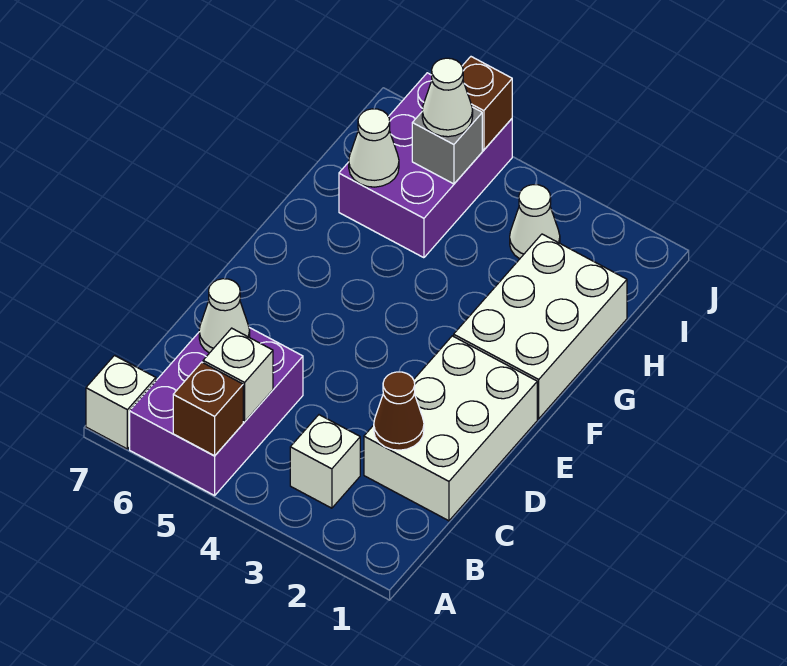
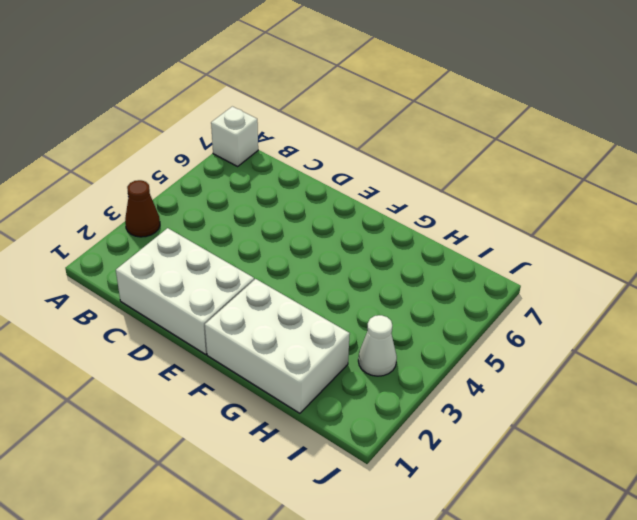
brown 1x1 cone [125,180,160,237] -> brown 1x1 cone moved to [374,372,424,450]
none -> purple 2x3 brick [130,328,303,496]
none -> white 1x1 brick [290,415,360,508]
none -> purple 2x3 brick [339,73,512,258]

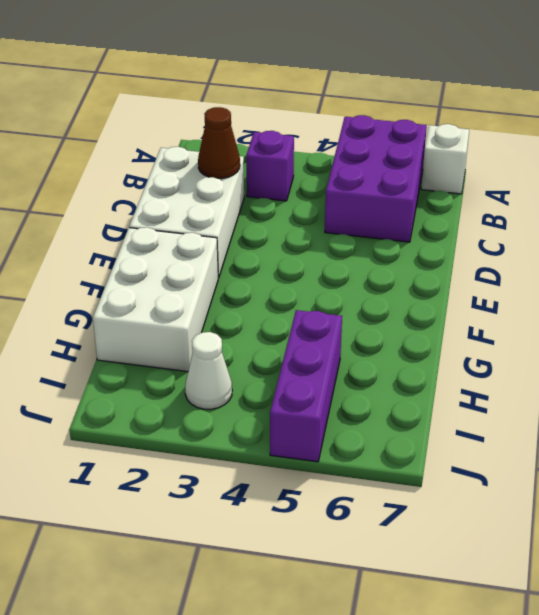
purple 1x1 brick [246,131,294,201] -> white 1x1 brick [290,415,360,508]
purple 1x3 brick [270,310,342,462] -> purple 2x3 brick [339,73,512,258]
none -> brown 1x1 brick [173,362,243,456]
none -> white 1x1 brick [203,328,273,422]
none -> white 1x1 cone [199,279,250,353]

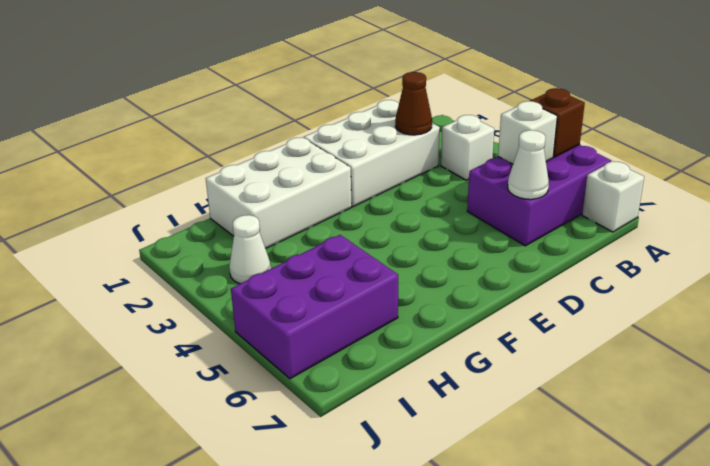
none -> white 1x1 cone [349,109,399,187]
none -> grey 1x1 brick [412,107,482,184]
none -> brown 1x1 brick [462,57,512,150]

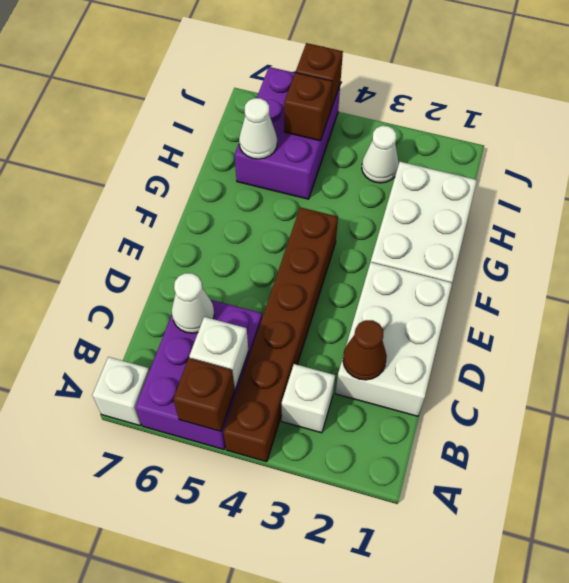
brown 1x6 brick [223,207,338,462] -> none
brown 1x1 brick [284,73,332,141] -> grey 1x1 brick [412,107,482,184]
none -> white 1x1 cone [422,58,473,137]

